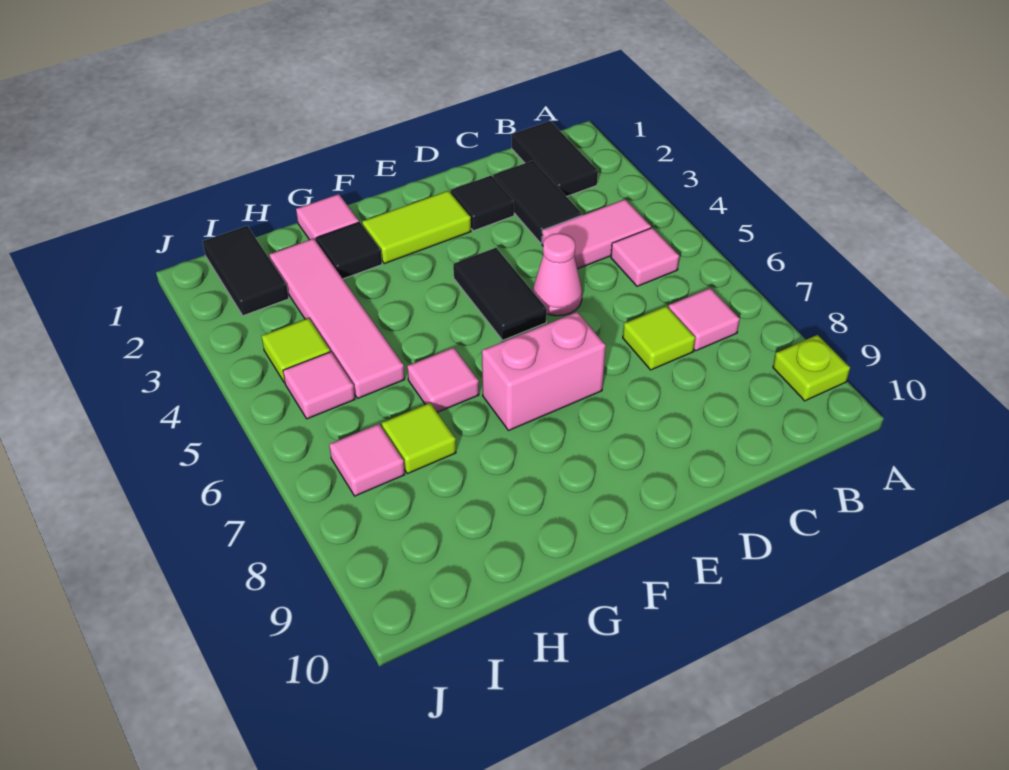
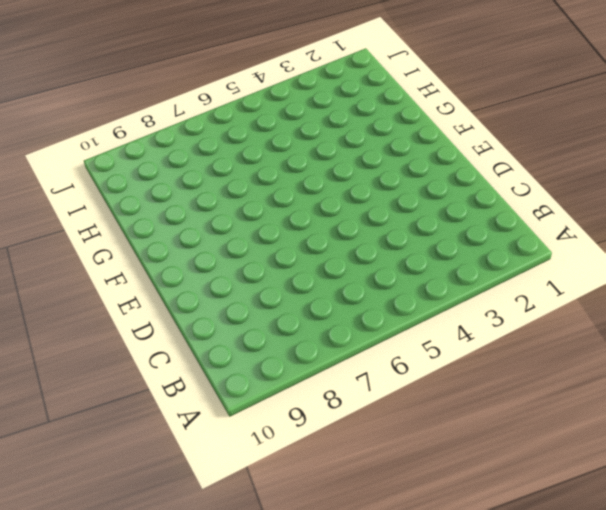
none -> lime 1x1 plate [773,335,850,401]
none -> black 1x2 tile [512,121,598,197]
none -> pink 1x2 tile [542,199,651,269]

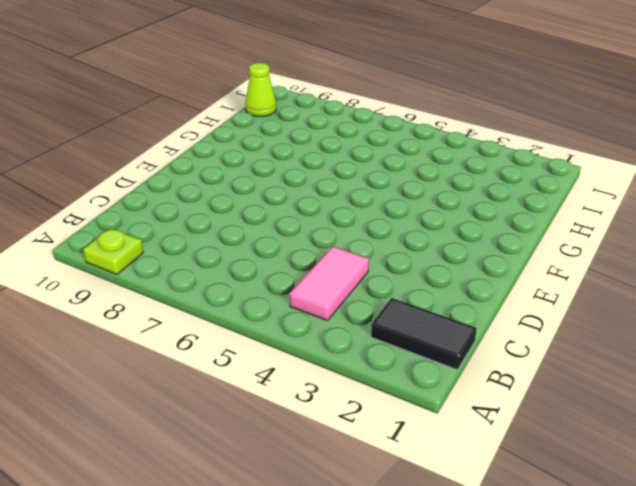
lime 1x1 cone [245,63,276,116] -> none
none -> pink 1x1 tile [611,228,679,286]
none -> pink 1x1 tile [668,288,740,351]
none -> black 1x2 tile [493,161,582,243]

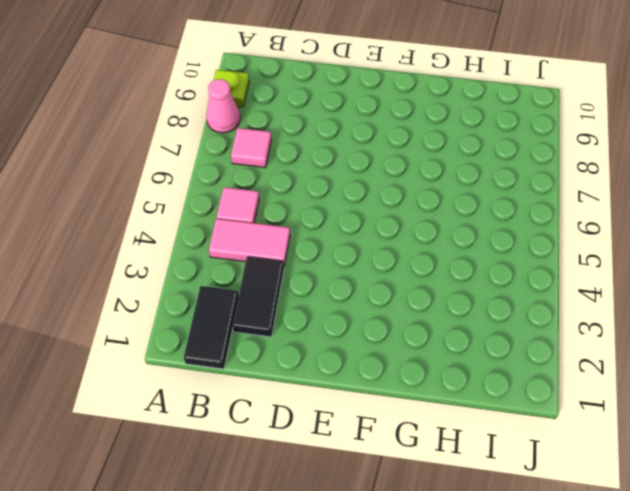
pink 1x1 cone [206,79,240,133] -> pink 1x1 cone moved to [533,233,582,316]
none -> lime 1x1 tile [623,306,695,370]
none -> black 1x1 tile [451,175,514,231]
none -> lime 1x2 tile [362,191,471,264]

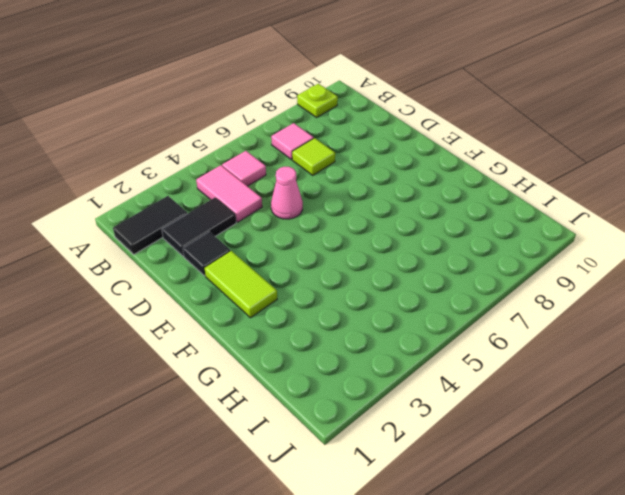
none -> black 1x2 tile [453,248,547,340]
none -> pink 1x2 brick [482,312,606,431]
none -> pink 1x1 tile [296,194,359,242]

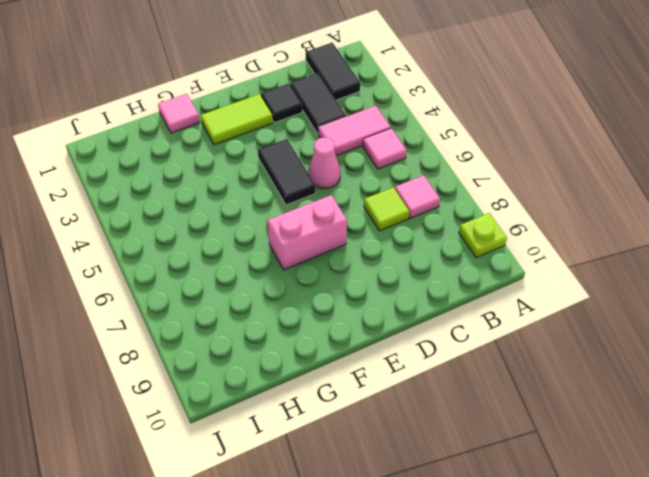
none -> black 1x1 tile [316,222,382,279]
none -> pink 1x1 tile [407,347,479,412]
none -> pink 1x4 tile [269,238,405,398]

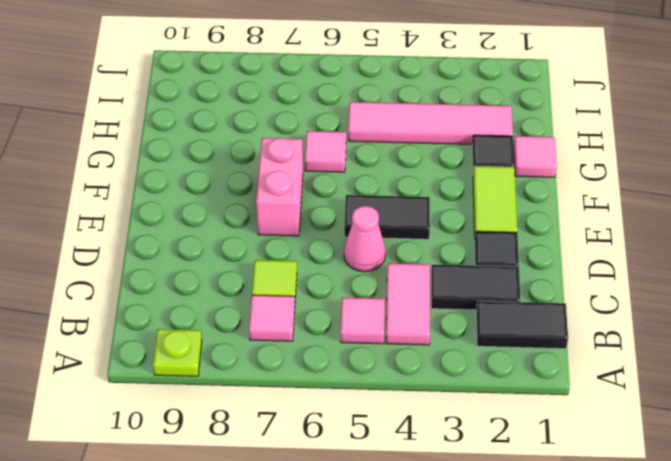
none -> lime 1x1 tile [382,403,456,474]
none -> black 1x2 tile [202,226,289,316]
none -> lime 1x1 tile [262,318,330,383]

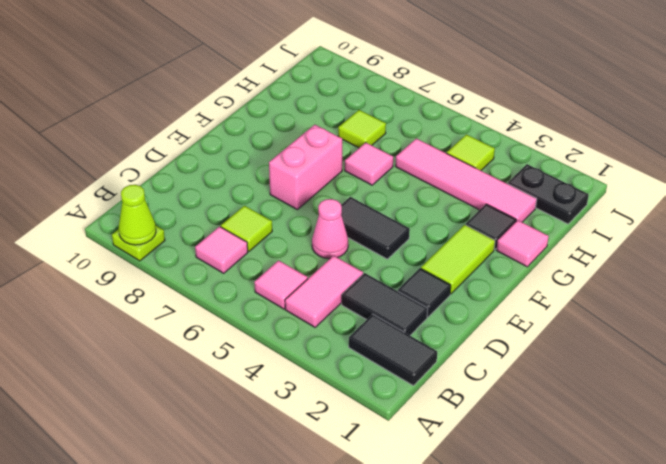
lime 1x1 cone [119,185,156,245] -> none
black 1x2 plate [508,164,589,224] -> black 1x2 tile [202,226,289,316]
none -> pink 1x1 tile [283,352,355,419]
none -> pink 1x1 tile [329,424,405,496]

